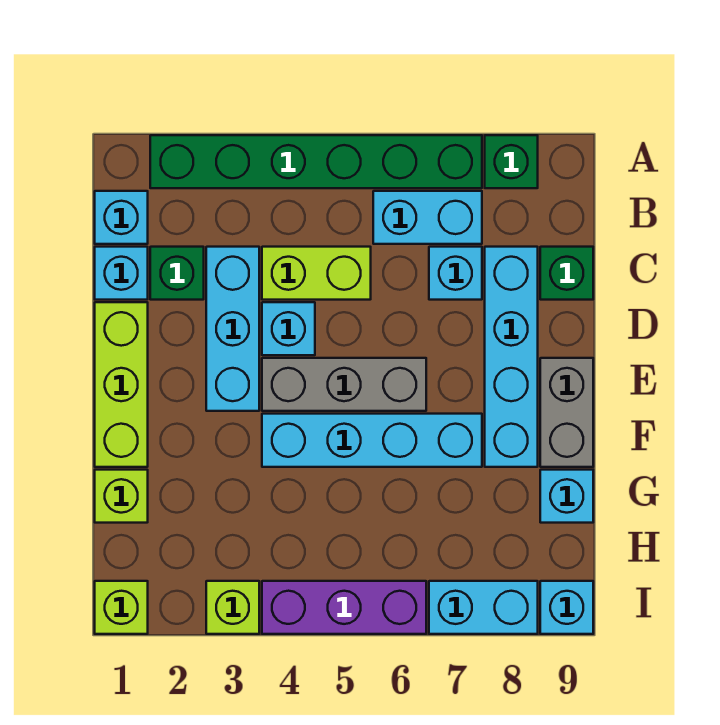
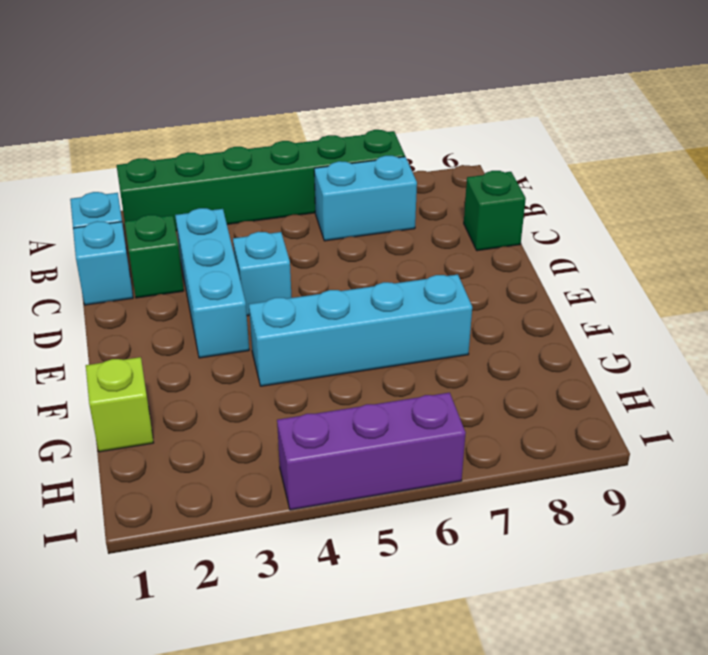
none -> green 1x1 brick [485,135,538,188]
none -> lime 1x2 brick [262,247,371,300]
none -> cyan 1x1 brick [429,247,482,300]

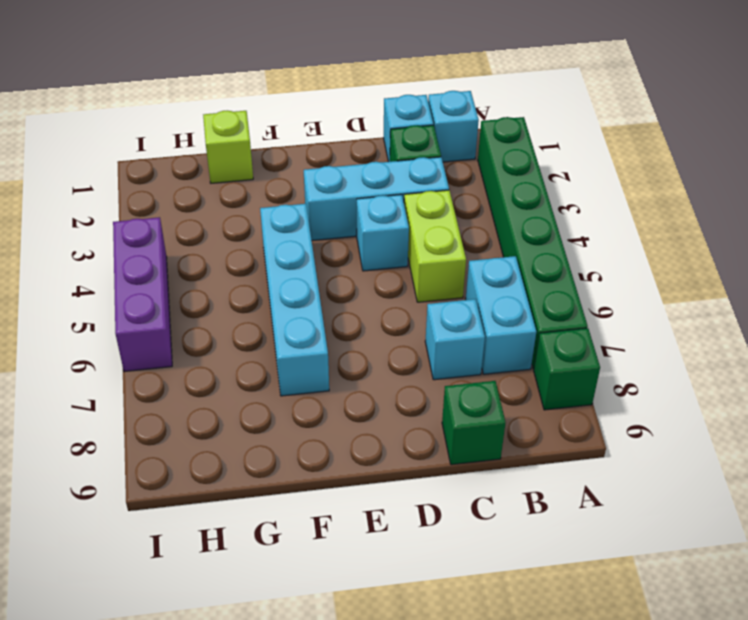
none -> cyan 1x4 brick [485,247,538,467]
none -> lime 1x3 brick [95,302,148,467]
none -> grey 1x3 brick [262,358,426,411]

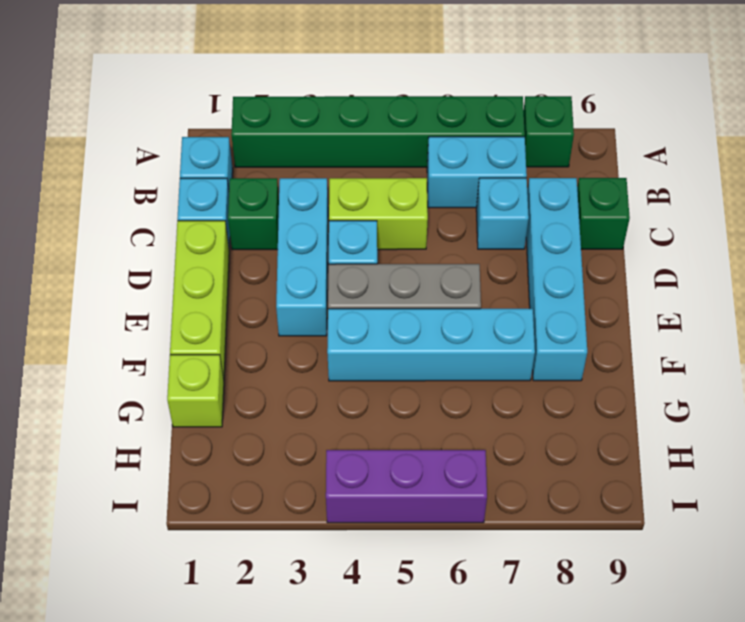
none -> grey 1x2 brick [540,358,593,467]
none -> cyan 1x1 brick [540,470,593,523]
none -> lime 1x1 brick [95,581,148,634]

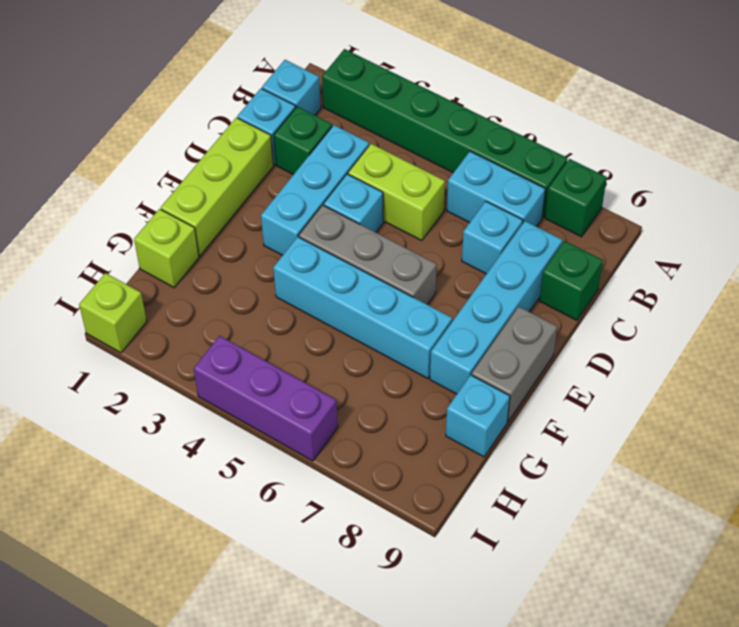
none -> lime 1x1 brick [206,581,259,634]
none -> cyan 1x2 brick [429,581,538,634]
none -> cyan 1x1 brick [540,581,593,634]

